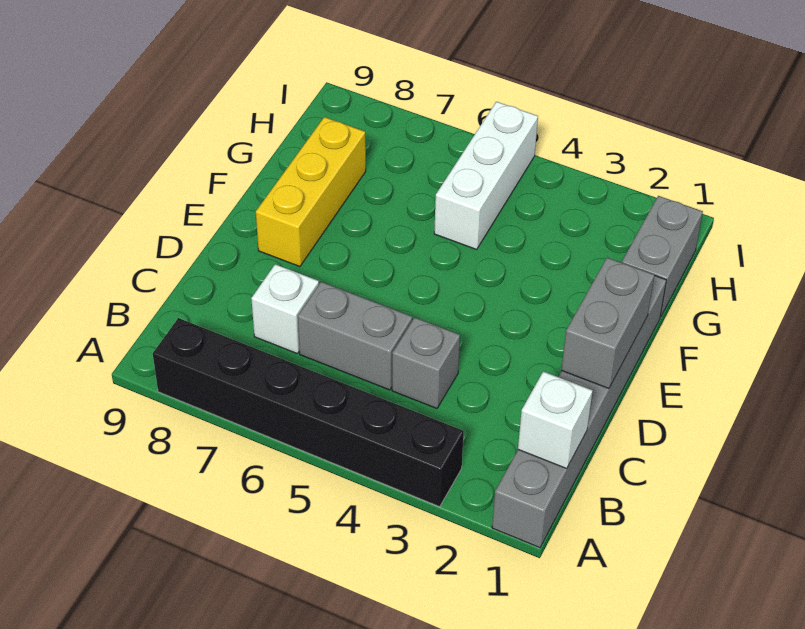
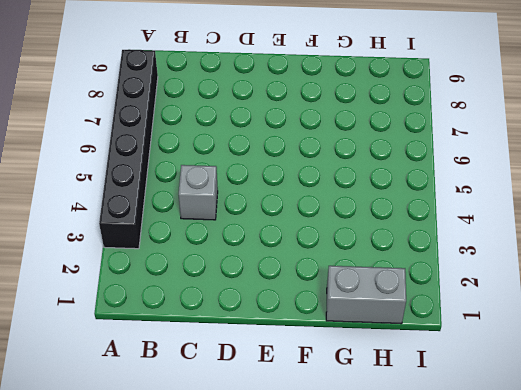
none -> grey 1x6 brick [492,276,667,548]
none -> grey 1x2 brick [298,282,412,390]

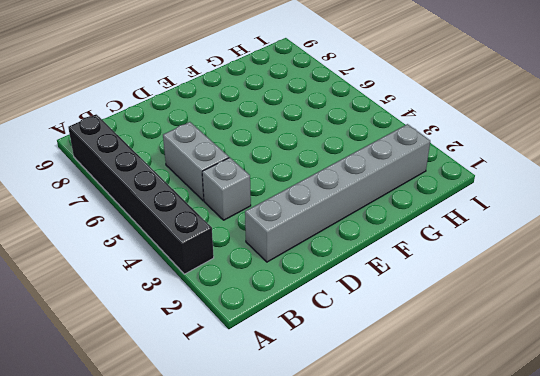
grey 1x6 brick [245,124,430,262] -> grey 1x6 brick moved to [492,276,667,548]
none -> white 1x1 brick [251,264,319,353]
none -> yellow 1x3 brick [256,117,366,267]

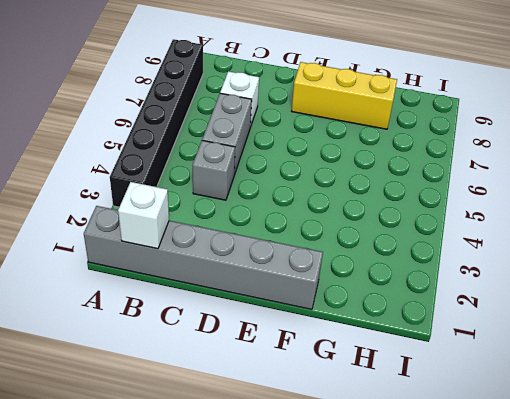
none -> grey 1x2 brick [622,196,703,317]
none -> white 1x3 brick [434,102,538,249]

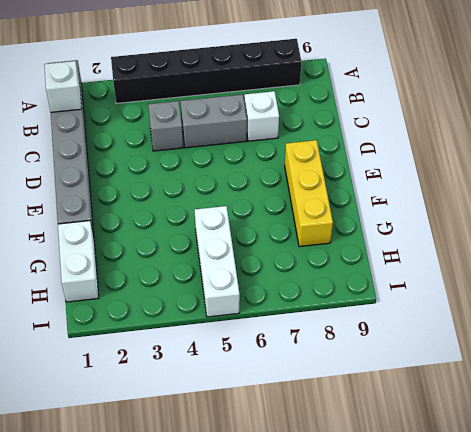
white 1x2 brick [58,221,99,302] -> grey 1x2 brick [622,196,703,317]
none -> grey 1x2 brick [561,258,654,389]

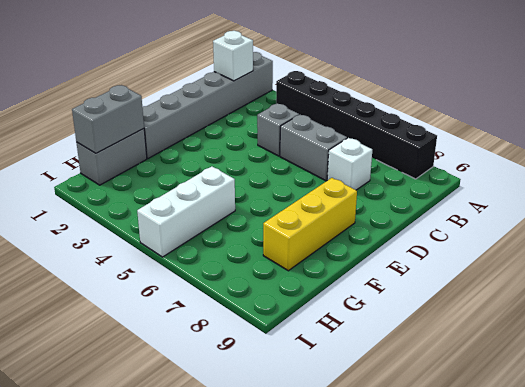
grey 1x2 brick [72,85,144,153] -> grey 1x2 brick moved to [561,258,654,389]

